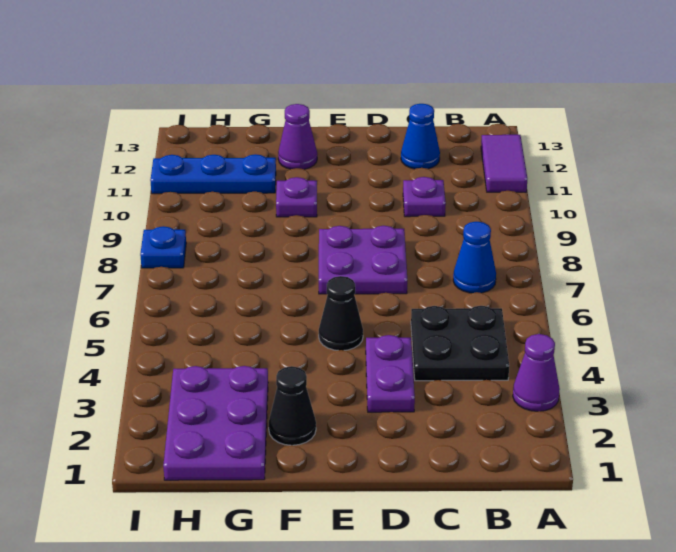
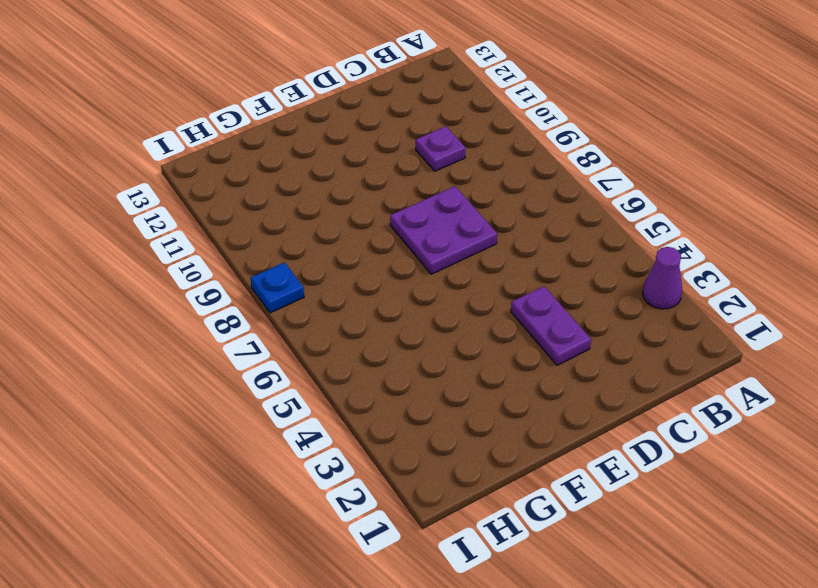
none -> purple 1x2 tile [481,135,527,192]
none -> black 2x2 plate [411,306,509,381]
none -> blue 1x1 cone [453,222,496,293]

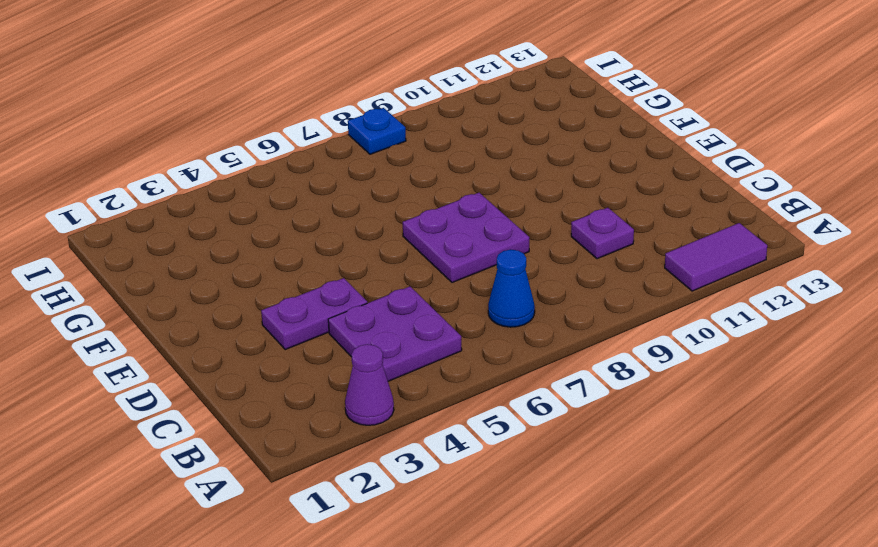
purple 2x2 plate [328,286,462,381] -> black 2x2 plate [411,306,509,381]
none -> blue 1x1 cone [401,104,440,169]
none -> black 1x1 cone [319,276,363,350]
none -> black 1x1 cone [269,366,316,445]

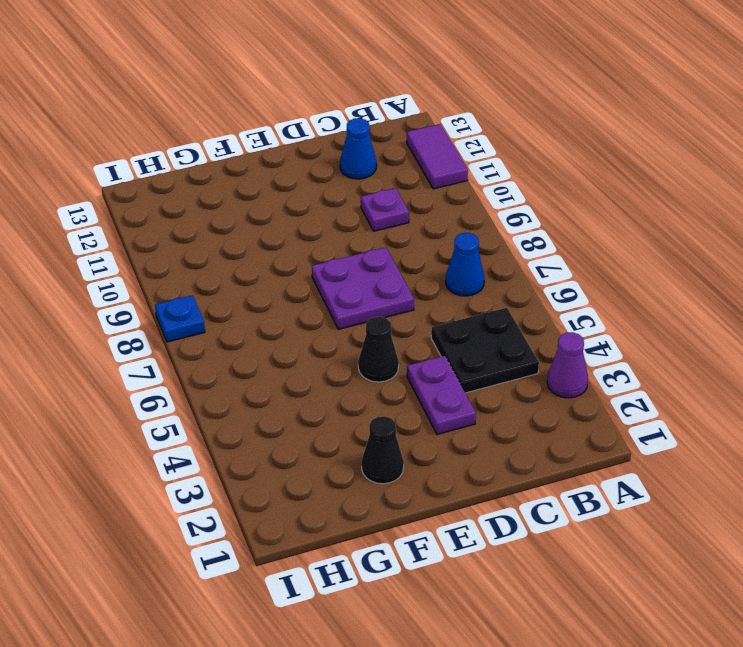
none -> purple 1x1 plate [276,177,317,217]
none -> purple 1x1 cone [278,104,317,169]
none -> purple 2x3 plate [163,366,268,480]

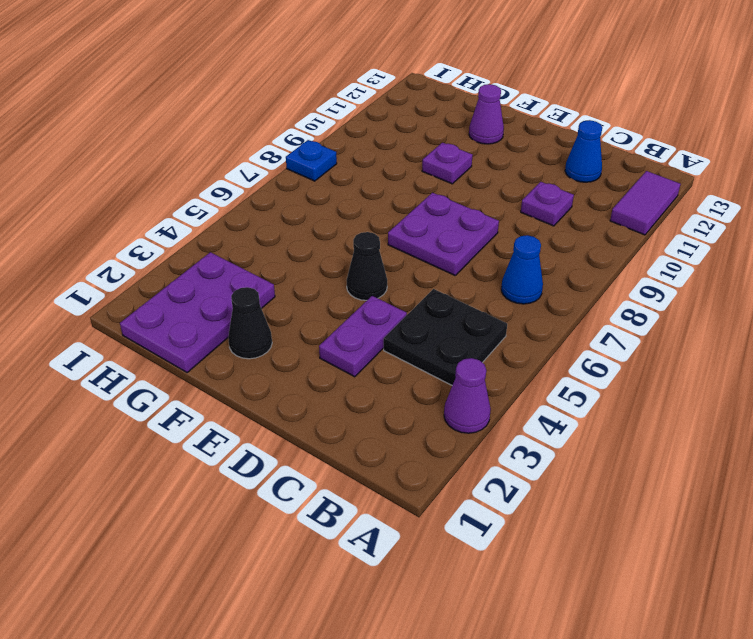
none -> blue 1x3 plate [150,154,276,194]

